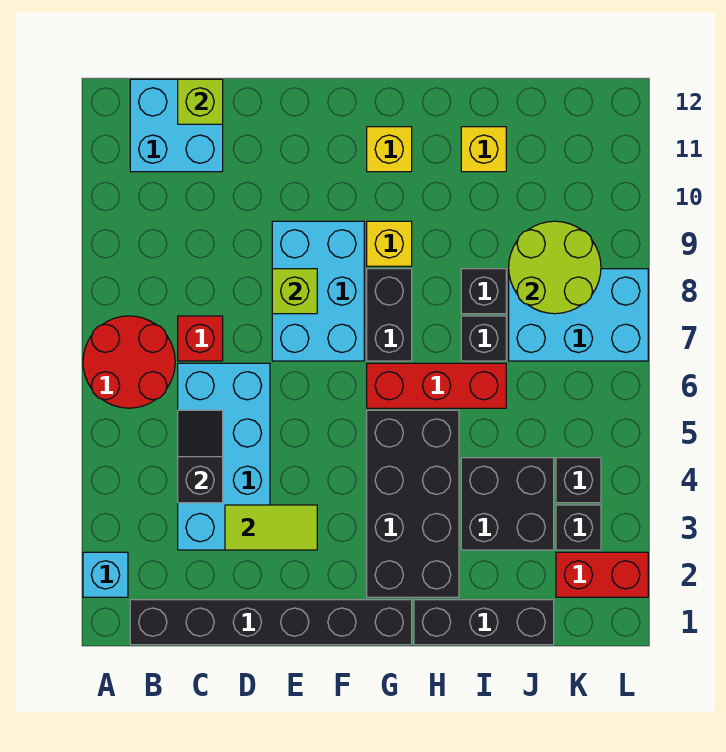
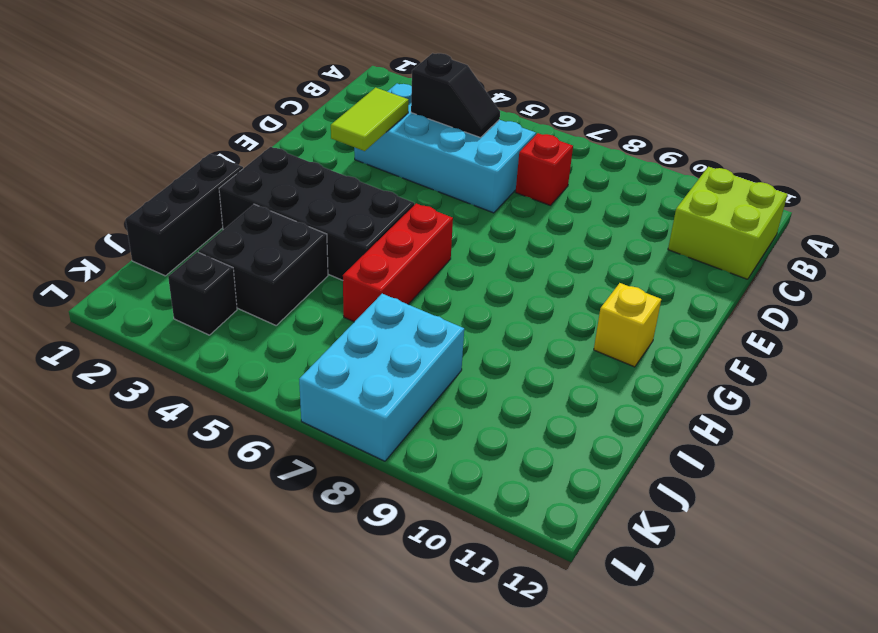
lime 2x2 brick [668,167,787,279] -> cyan 2x2 brick [130,79,223,172]
none -> cyan 1x1 brick [83,552,128,597]
none -> red 2x2 round brick [83,316,175,408]
none -> black 1x6 brick [130,600,412,645]

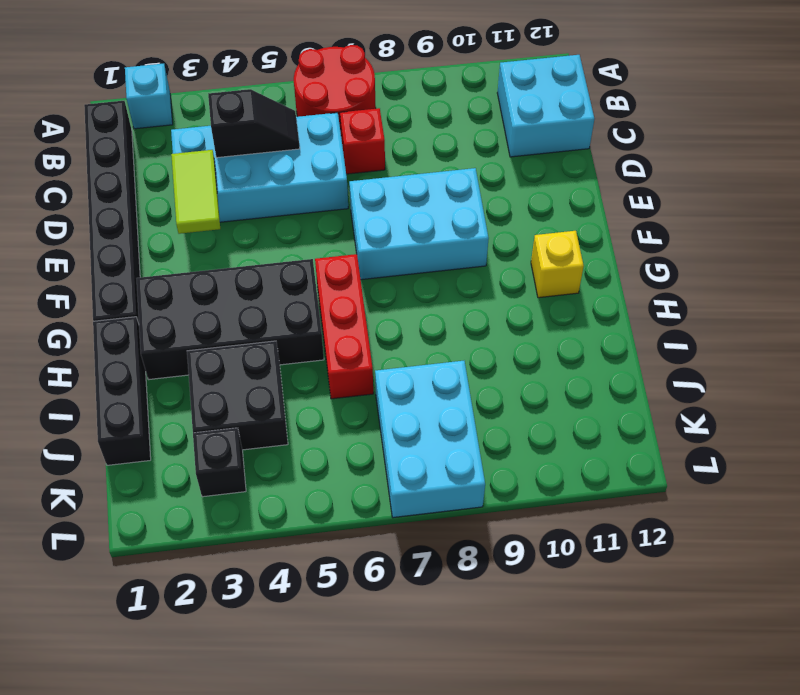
none -> black 1x2 brick [367,269,412,361]
none -> yellow 1x1 brick [367,221,412,266]
none -> black 1x1 brick [461,316,506,361]

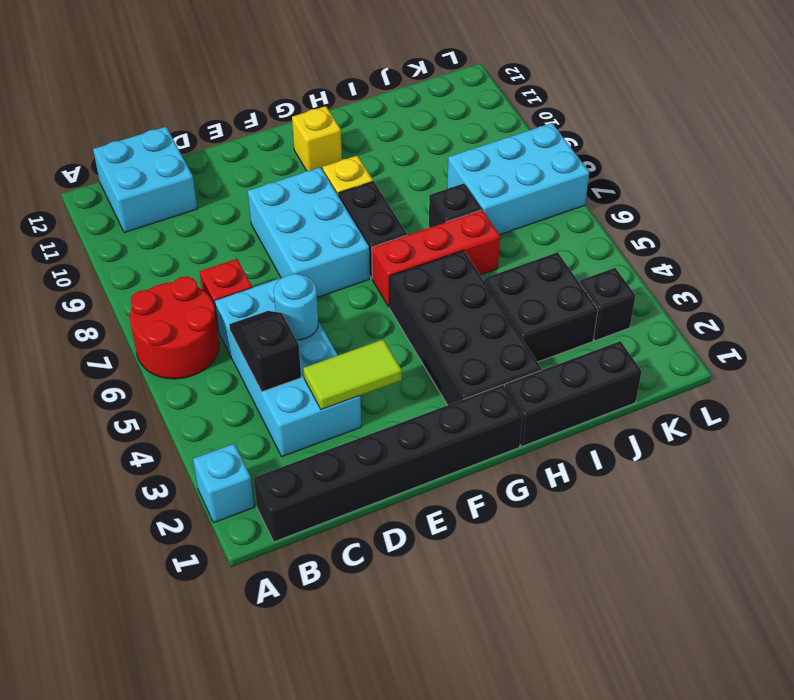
cyan 1x1 round brick [274,274,318,340] -> none
none -> black 1x1 brick [461,269,506,314]
none -> yellow 1x1 brick [461,127,506,172]
none -> red 1x2 brick [556,552,648,597]

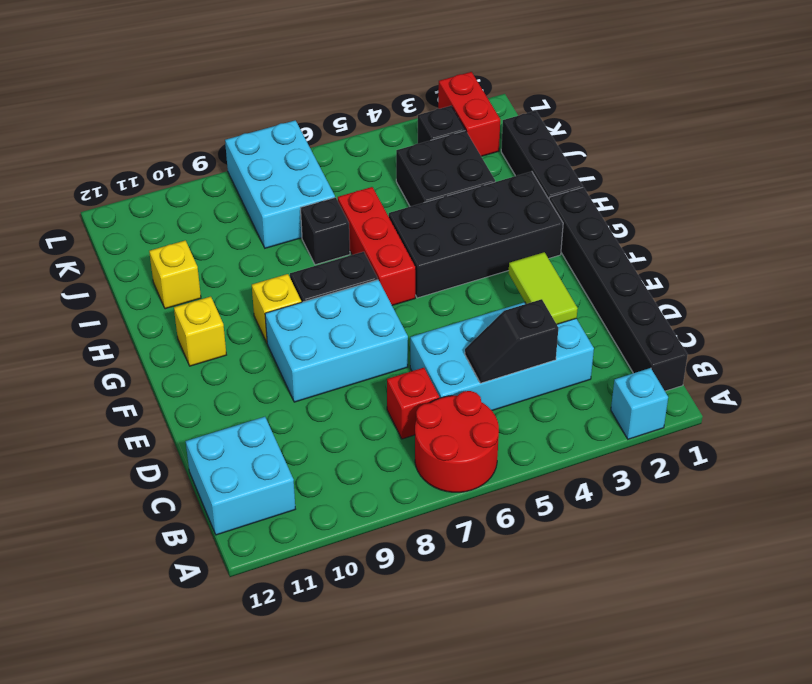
none -> black 1x1 brick [461,269,506,314]
none -> black 1x1 brick [556,458,601,503]
none -> lime 1x1 brick [178,79,223,124]

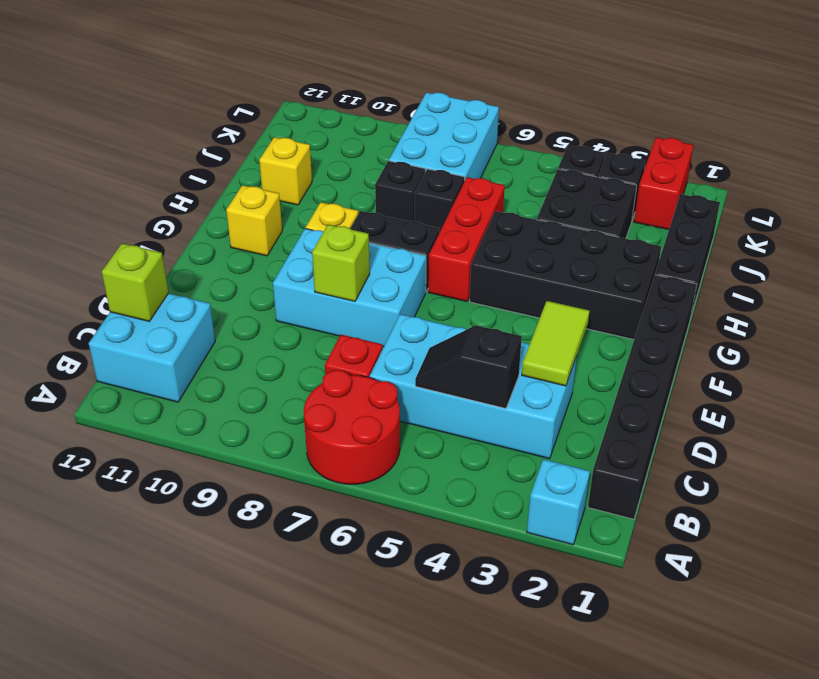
none -> lime 2x2 round brick [509,221,601,314]

